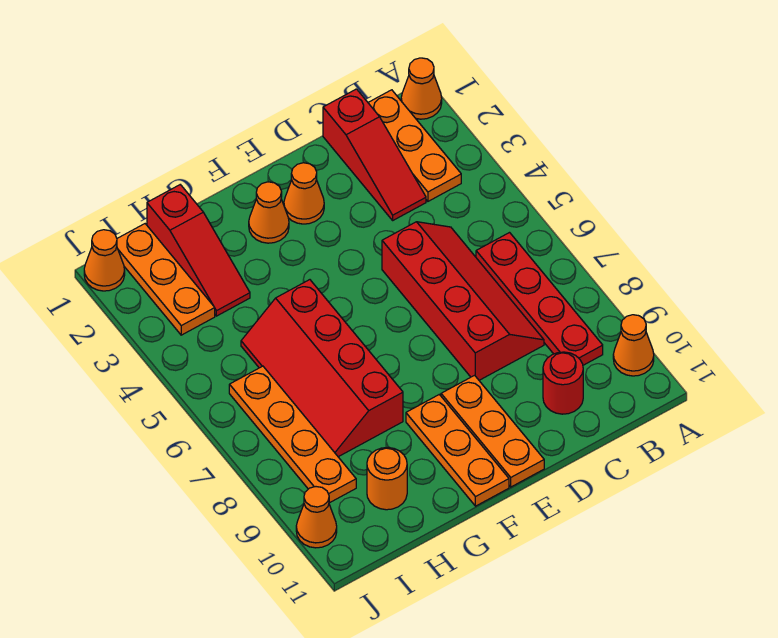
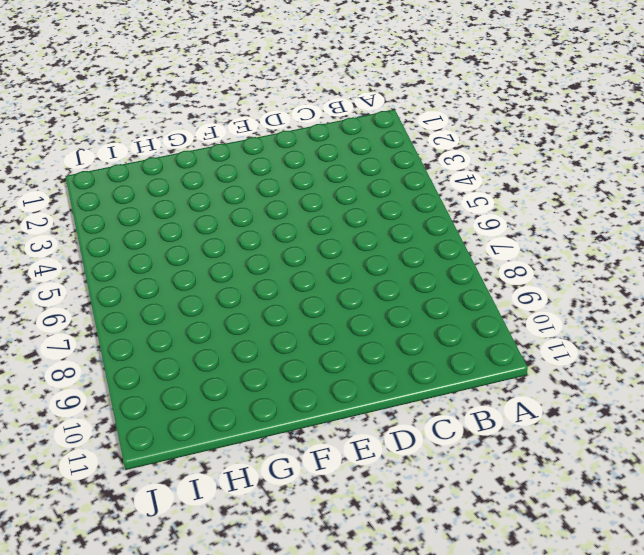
none -> orange 1x1 cone [401,58,442,119]
none -> orange 1x1 cone [613,315,654,376]
none -> orange 1x3 plate [368,90,461,201]

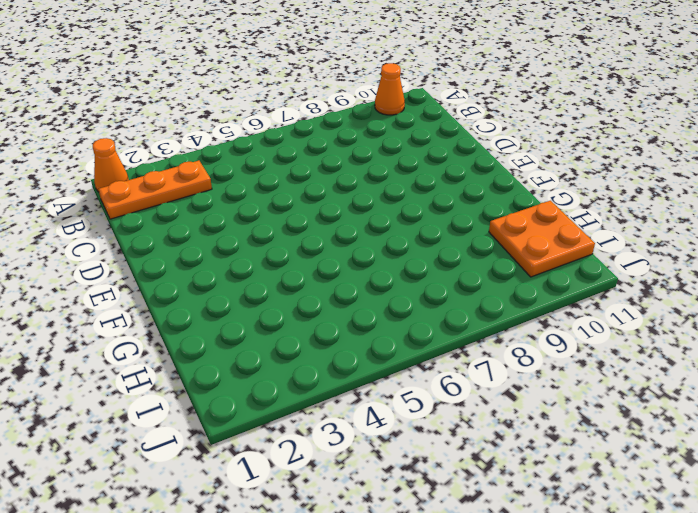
orange 2x2 plate [489,201,595,277] -> orange 1x1 round brick [367,448,407,510]
none -> red 1x4 plate [476,233,603,365]
none -> red 1x3 slope [323,89,426,220]
none -> red 2x4 slope [382,222,544,380]

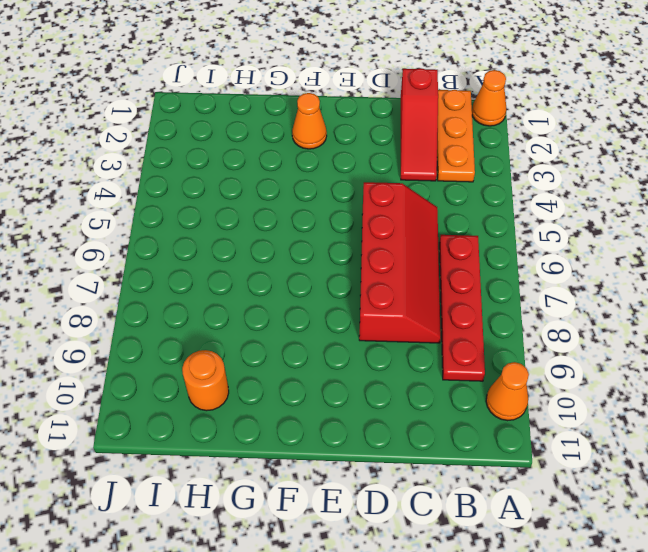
none -> red 1x1 round brick [543,352,583,414]
none -> orange 1x1 cone [284,163,324,224]
none -> orange 1x3 plate [441,375,544,487]

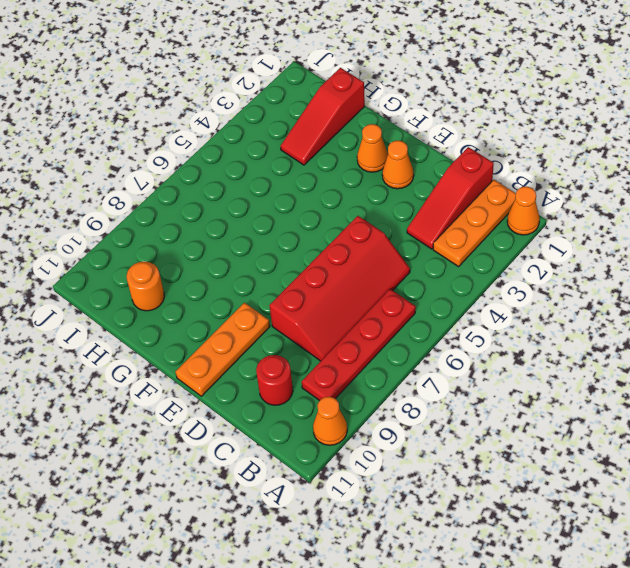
none -> orange 1x3 plate [406,394,509,506]
none -> red 2x4 slope [241,280,403,457]
none -> orange 1x3 plate [117,224,215,335]

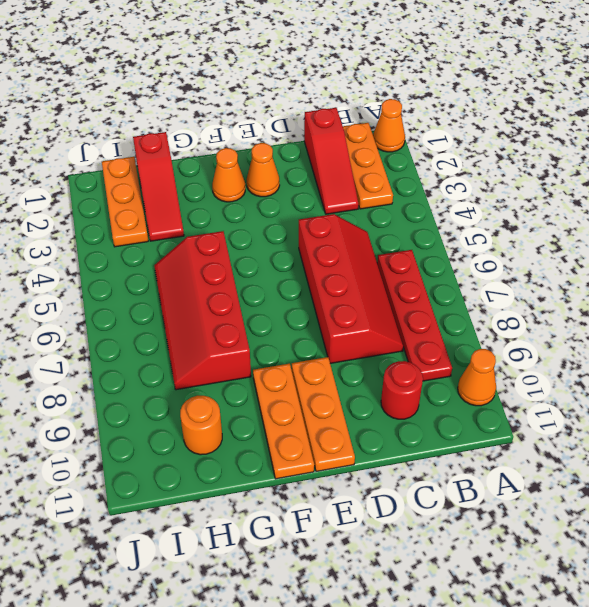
none -> orange 1x4 plate [229,366,356,503]
none -> orange 1x1 cone [84,230,125,291]
none -> orange 1x1 cone [296,487,337,548]

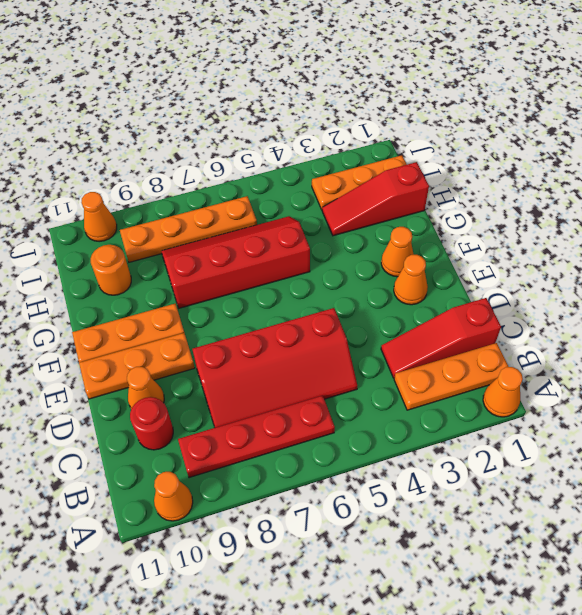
orange 1x1 cone [127,367,164,409] -> orange 1x1 cone moved to [84,230,125,291]

